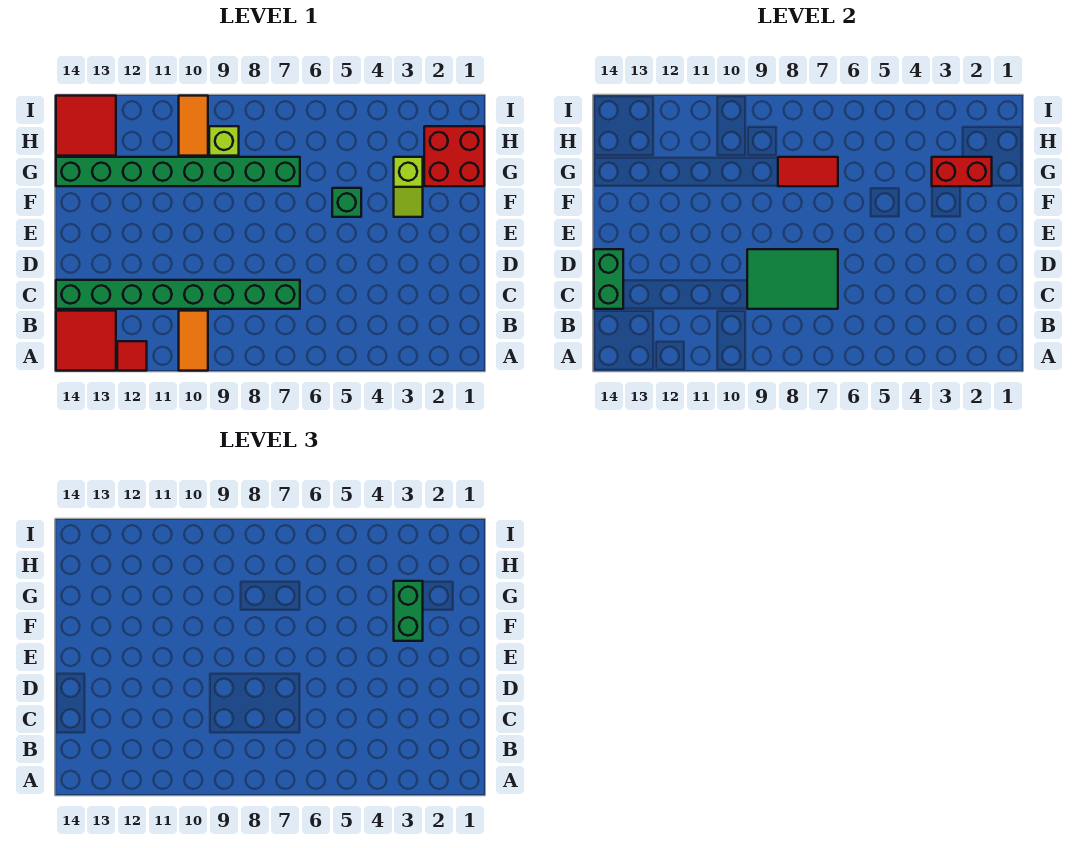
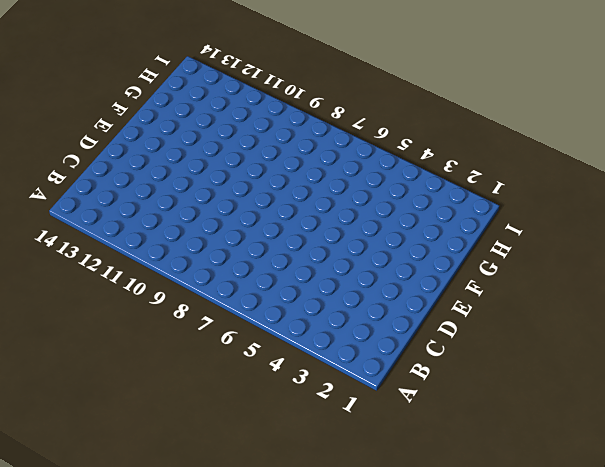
none -> orange 1x2 tile [179,311,208,371]
none -> red 1x1 tile [117,341,147,371]
none -> red 2x2 tile [56,311,116,371]

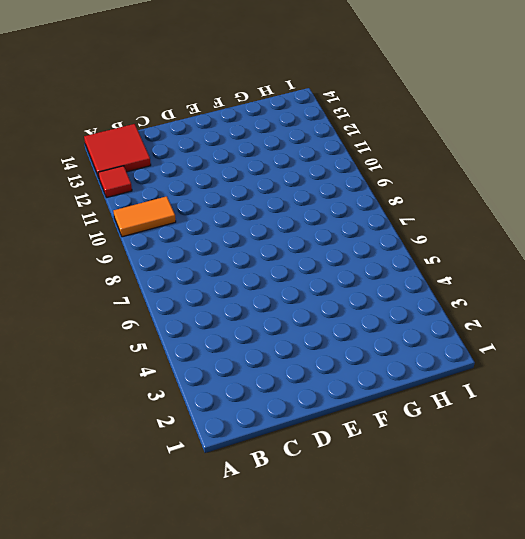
none -> green 1x8 brick [56,280,300,309]
none -> lime 1x2 slope [394,157,423,217]
none -> green 1x1 brick [332,188,361,217]

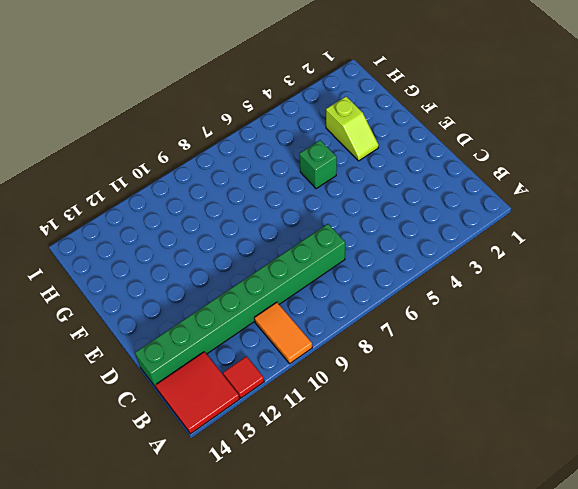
none -> red 2x2 brick [424,126,484,186]
none -> green 1x8 brick [56,157,300,186]
none -> lime 1x1 brick [209,126,239,156]

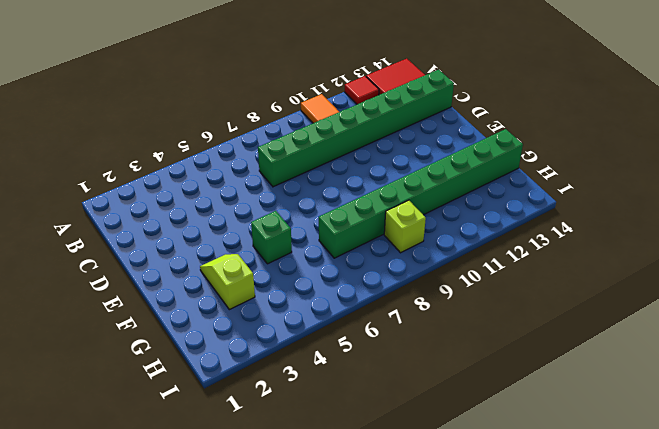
none -> red 2x2 brick [424,126,484,186]
none -> orange 1x2 tile [179,96,208,156]
none -> red 2x2 tile [56,96,116,156]

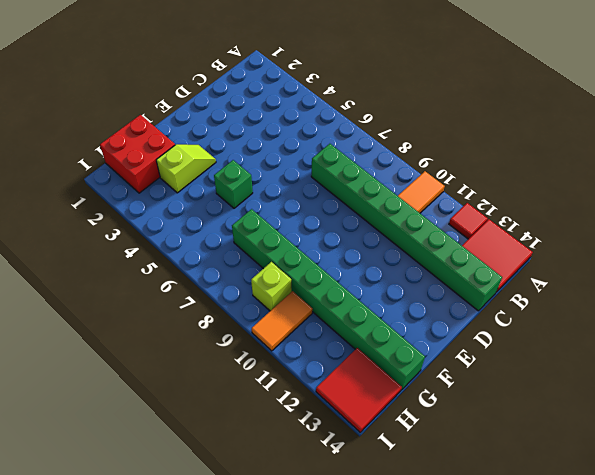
none -> green 2x3 tile [747,249,838,309]
none -> green 1x2 brick [594,249,623,309]
none -> red 1x2 brick [932,157,992,186]

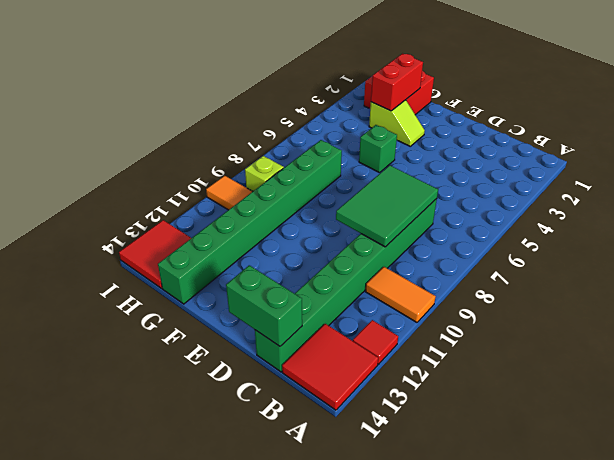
none -> red 1x2 tile [778,157,838,186]
none -> green 1x2 brick [394,581,423,641]

